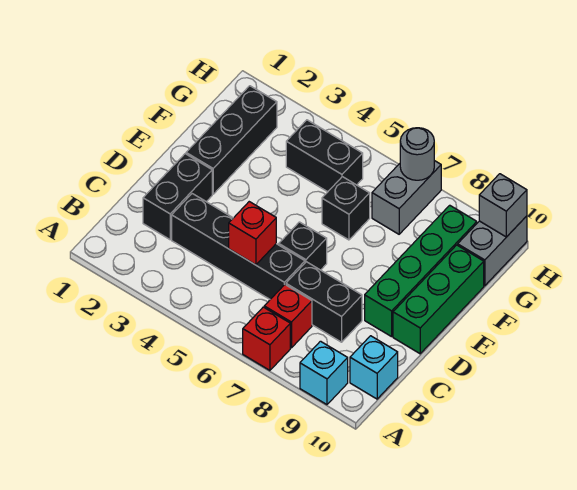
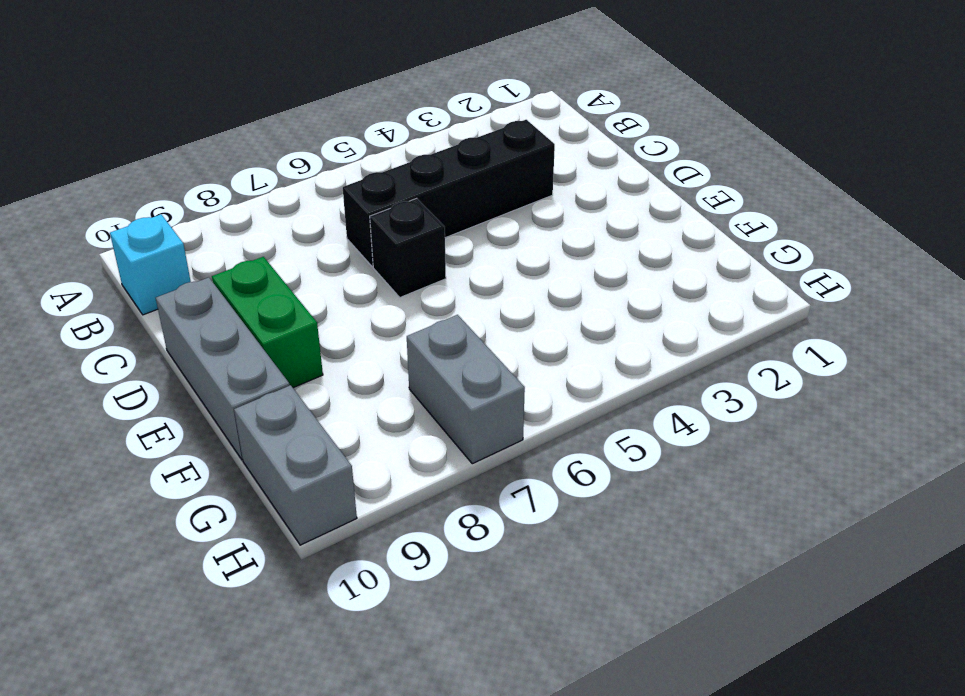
green 1x2 brick [212,257,323,388] -> green 1x4 brick [365,205,477,337]
grey 1x3 brick [156,277,290,460] -> green 1x3 brick [393,245,484,354]
none -> red 1x1 brick [243,307,290,370]
none -> cyan 1x1 brick [300,341,348,405]
none -> red 1x1 brick [264,285,312,348]

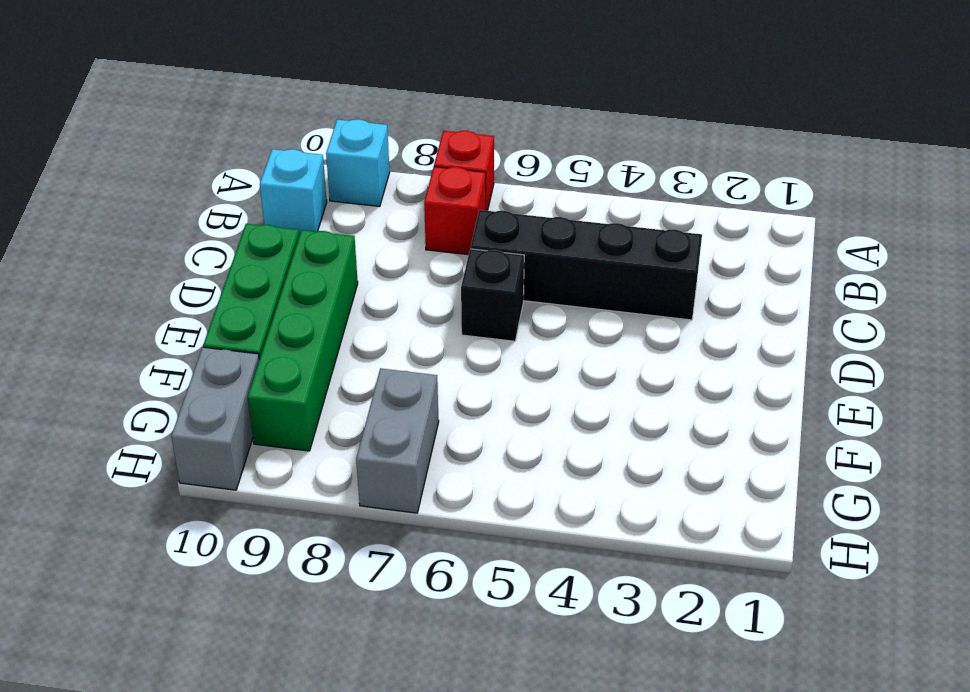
none -> black 1x2 brick [143,154,212,240]
none -> black 1x2 brick [286,262,362,342]
none -> black 1x3 brick [186,86,277,194]

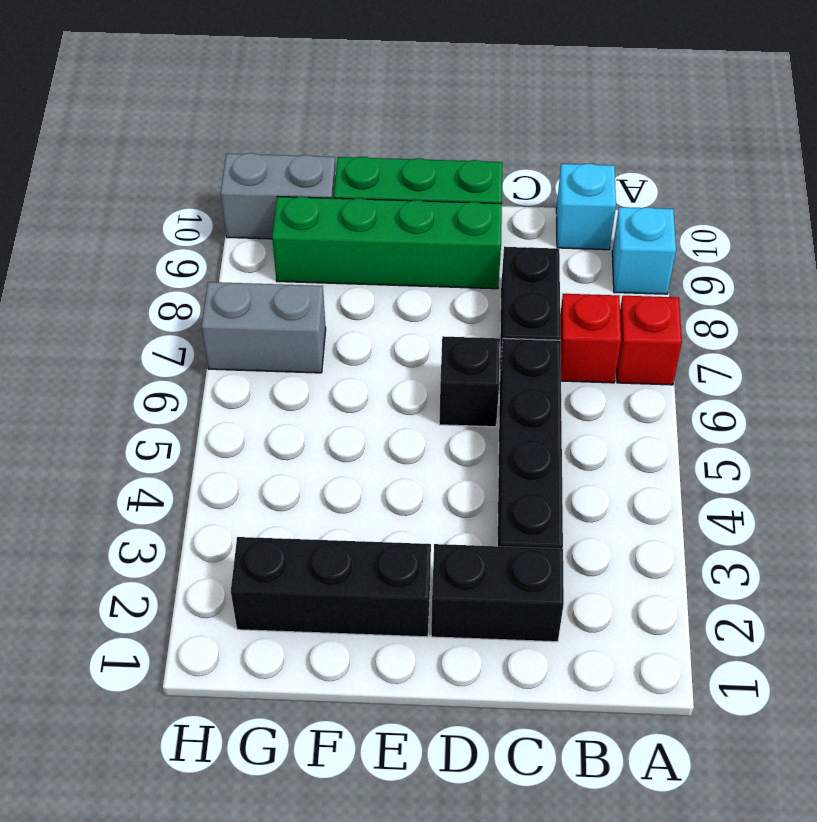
none -> black 1x1 brick [322,177,370,240]
none -> black 1x2 brick [286,120,363,192]
none -> red 1x1 brick [229,202,276,265]

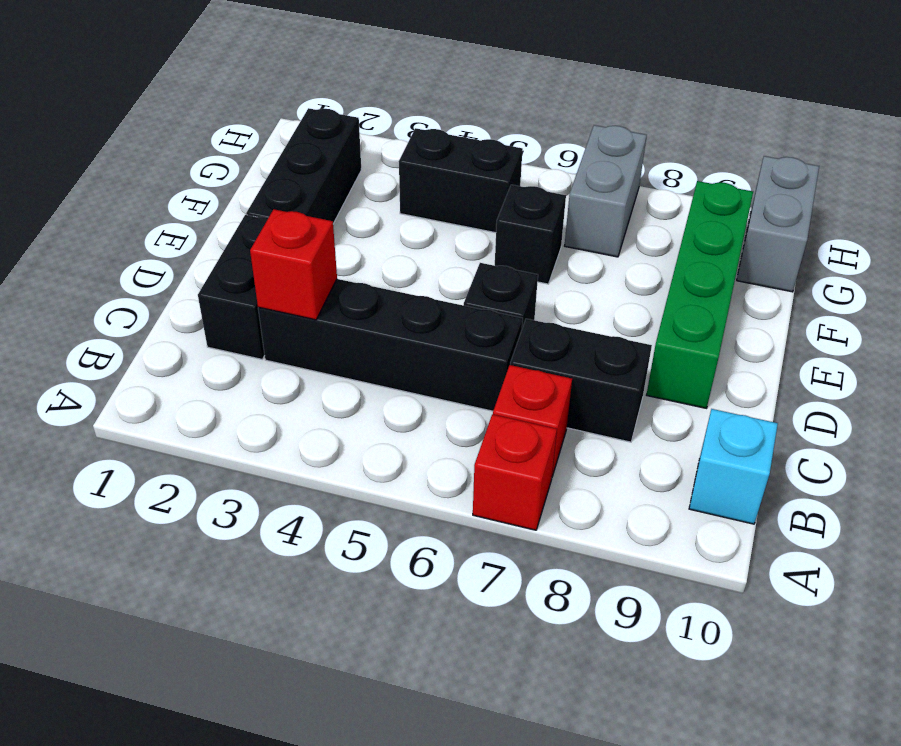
red 1x1 brick [250,209,337,320] -> red 1x1 brick moved to [229,202,276,265]
none -> cyan 1x1 brick [300,341,348,405]
none -> green 1x3 brick [393,245,484,354]
none -> grey 1x1 round brick [400,128,434,180]

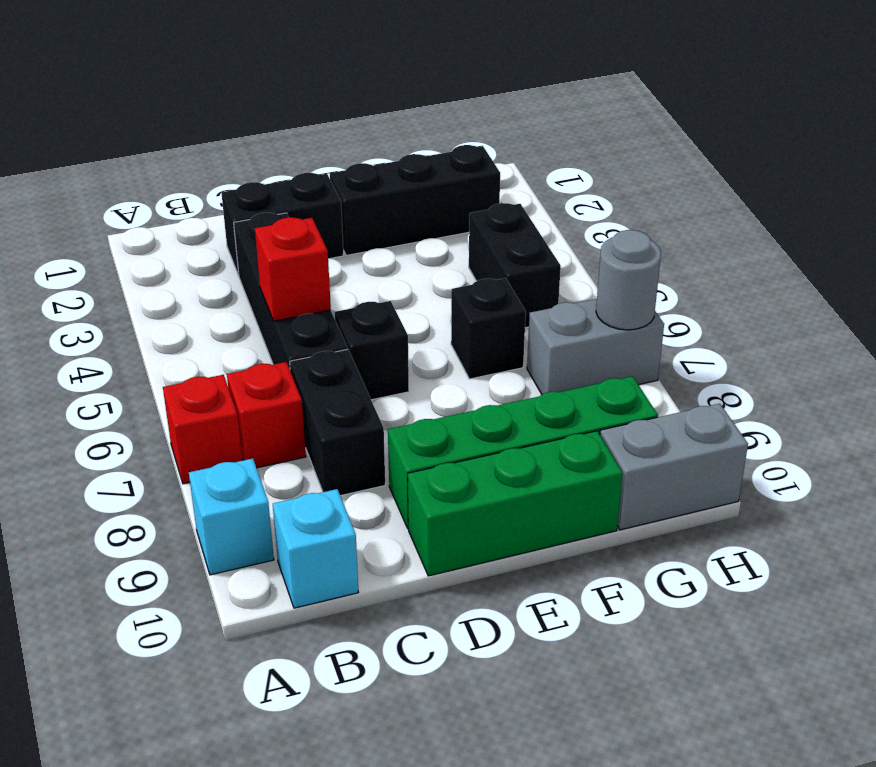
none -> grey 1x1 brick [479,174,527,237]

